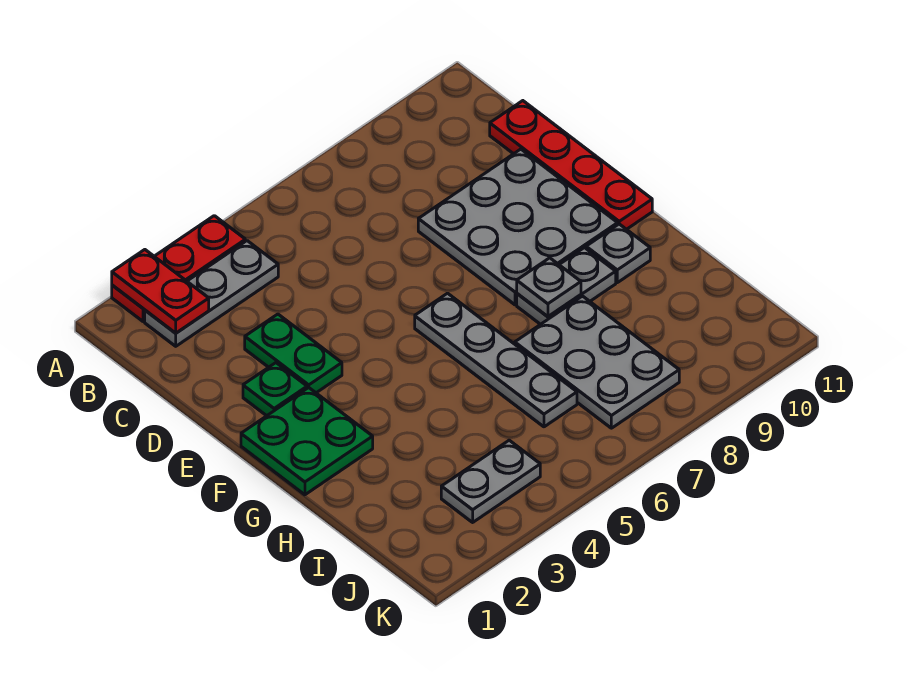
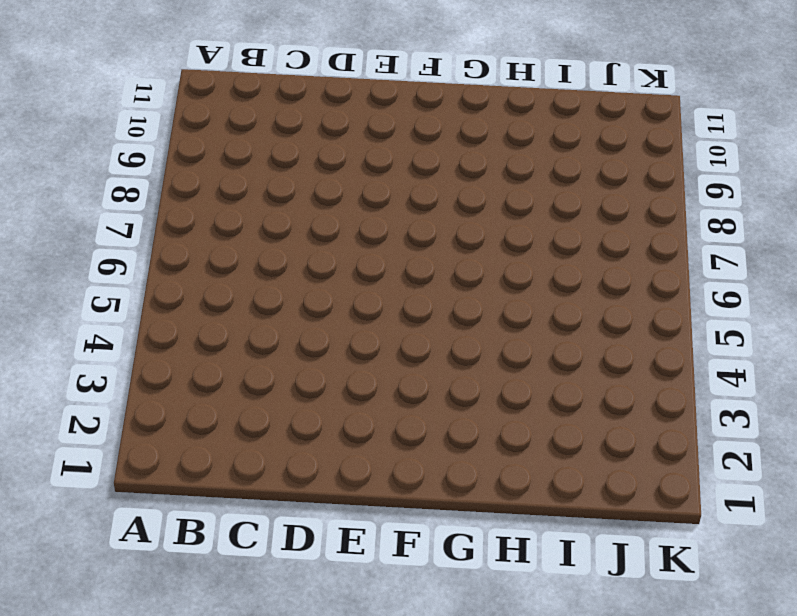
none -> red 1x3 plate [112,216,245,321]
none -> grey 1x3 plate [145,241,278,346]
none -> red 1x4 plate [490,101,652,229]

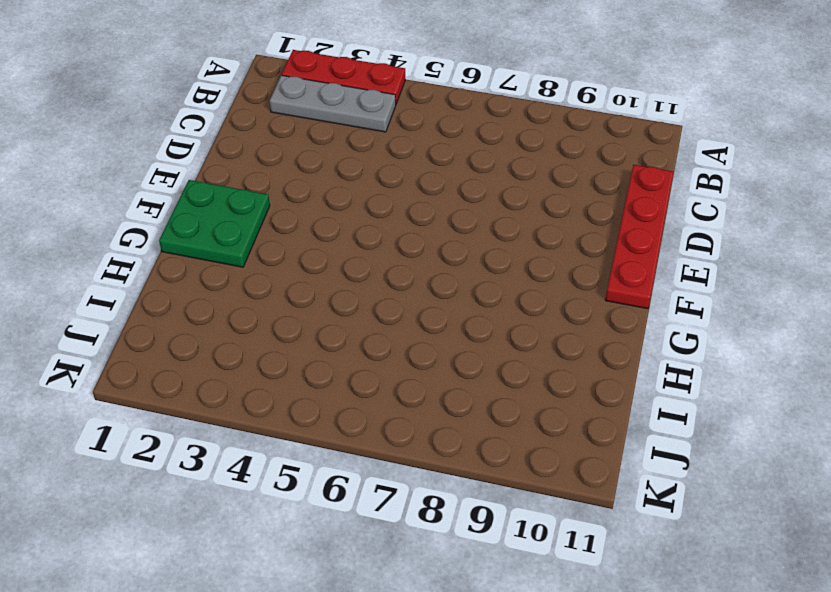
none -> green 1x2 plate [245,314,342,393]
none -> grey 3x3 plate [418,149,618,305]
none -> green 1x1 plate [243,363,307,416]

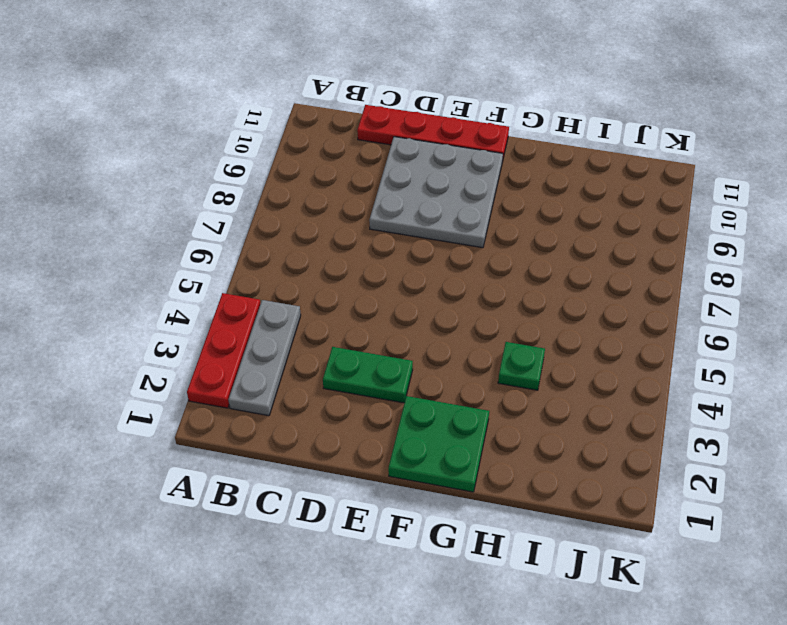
green 1x1 plate [498,342,545,390] -> green 1x1 plate moved to [243,363,307,416]
none -> grey 1x4 plate [415,293,577,427]
none -> grey 1x2 plate [517,248,616,324]
none -> grey 1x1 plate [586,224,650,283]

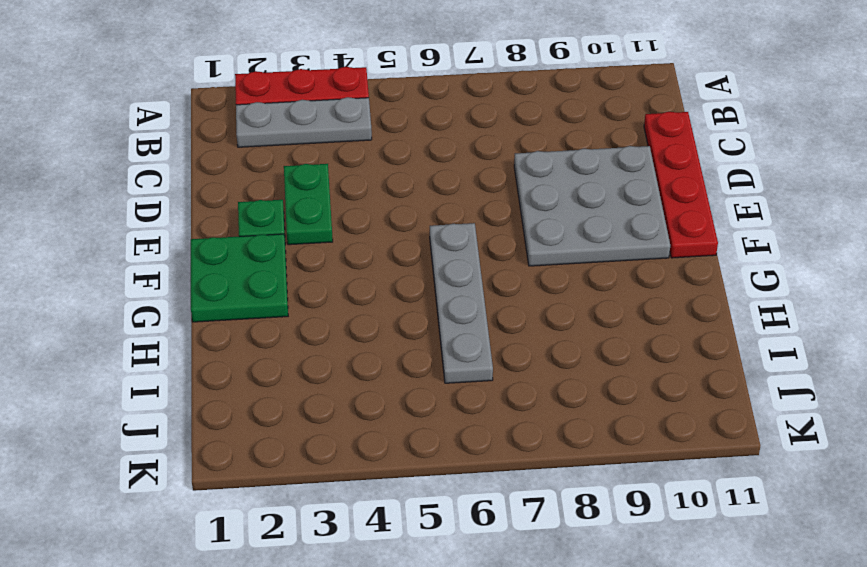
none -> grey 1x2 plate [517,248,616,324]
none -> grey 1x1 plate [586,224,650,283]
none -> grey 2x3 plate [515,296,679,428]

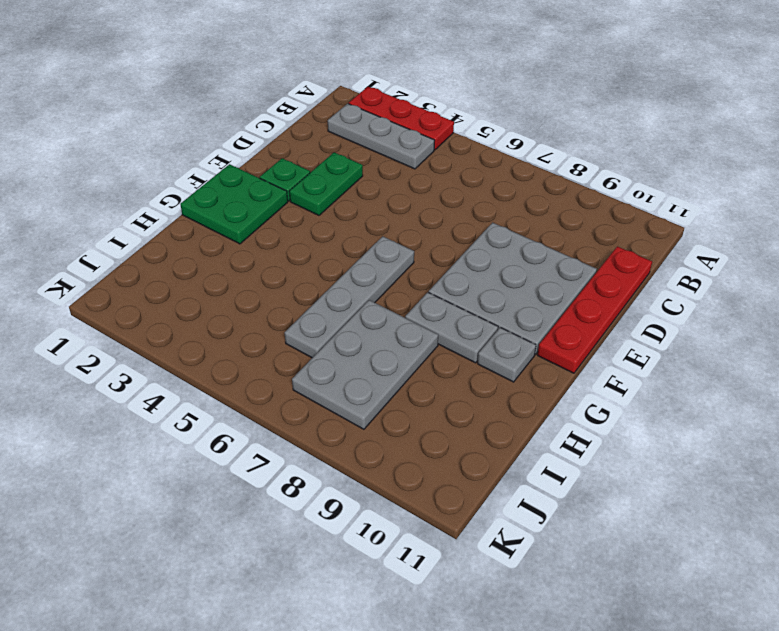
none -> grey 1x2 plate [441,440,540,522]
none -> red 1x2 plate [112,250,209,333]
none -> grey 1x1 plate [517,258,581,316]

